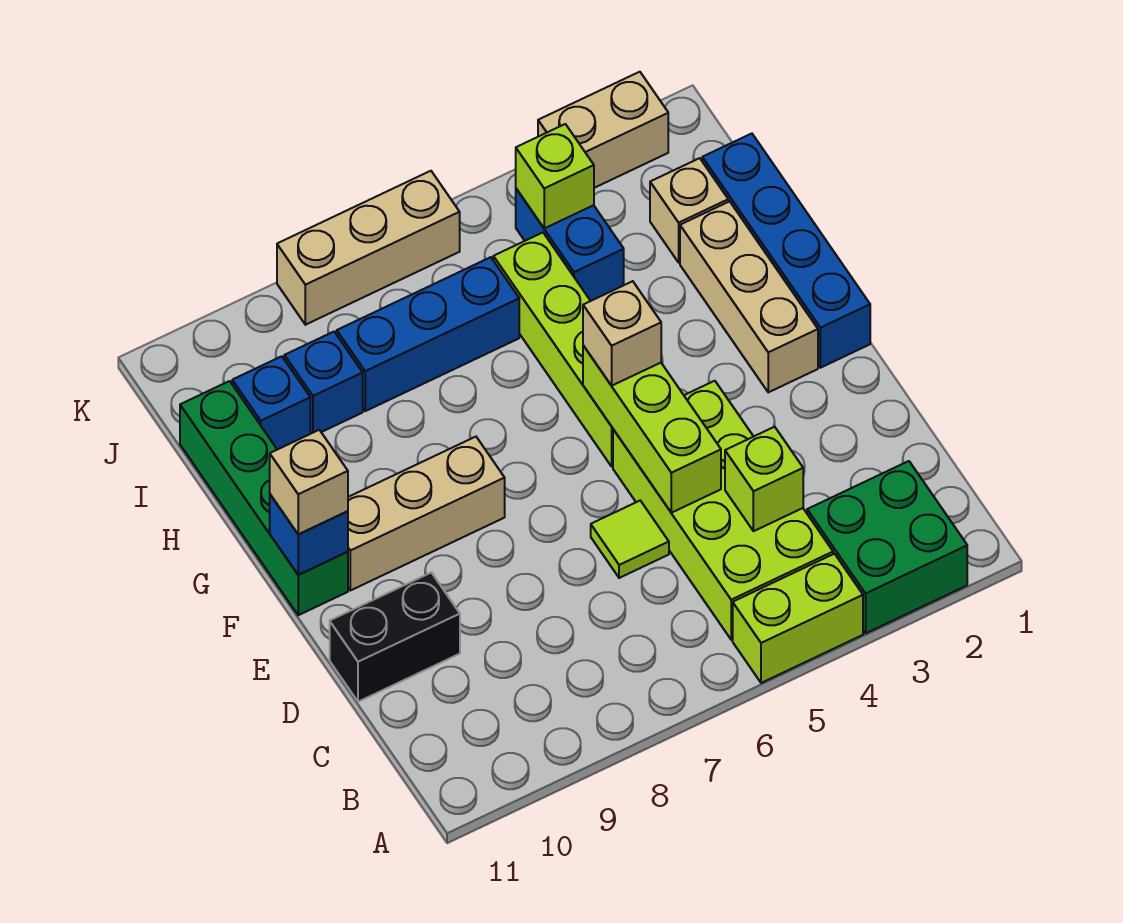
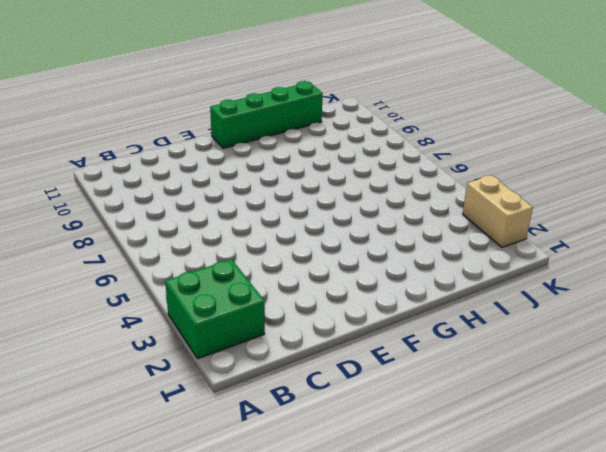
none -> lime 1x2 brick [733,554,863,683]
none -> lime 2x4 brick [613,381,833,640]
none -> lime 1x1 tile [591,501,669,578]

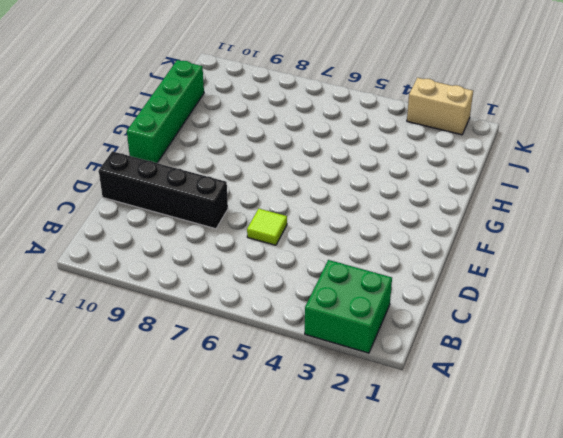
black 1x4 brick [99,151,228,229] -> black 1x2 brick [330,573,460,702]
none -> lime 1x2 brick [733,554,863,683]
none -> lime 2x4 brick [613,381,833,640]
none -> blue 1x4 brick [702,134,870,368]

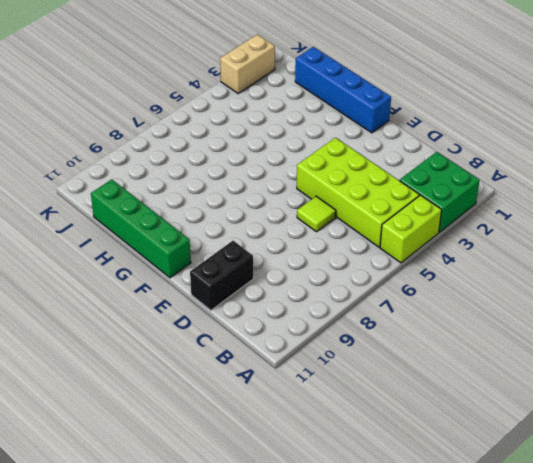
none -> tan 1x3 brick [680,201,818,392]
none -> lime 1x4 brick [493,233,613,466]
none -> tan 1x3 brick [348,437,505,591]

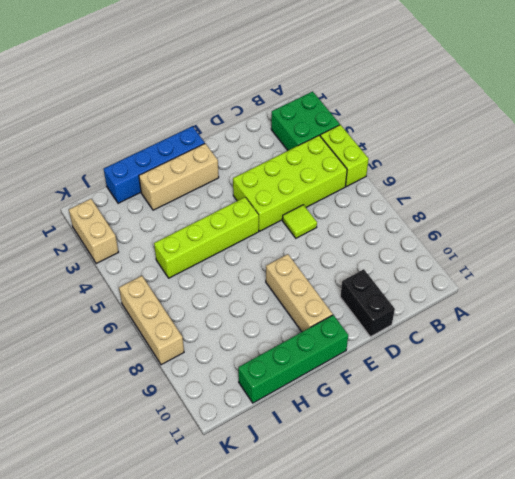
none -> tan 1x1 brick [650,158,728,262]
none -> blue 1x2 brick [516,189,624,301]
none -> blue 1x3 brick [337,257,519,411]

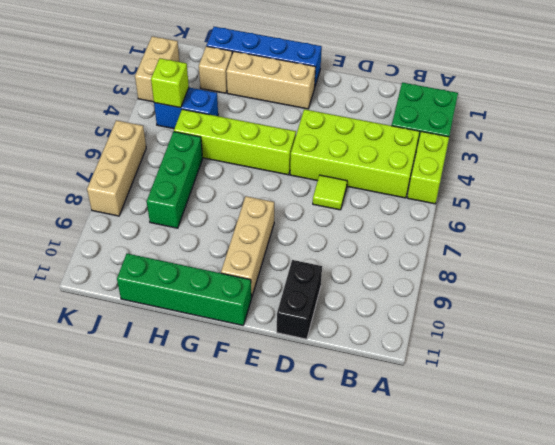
green 1x3 brick [147,132,203,228] -> blue 1x3 brick [337,257,519,411]
none -> blue 1x1 brick [284,332,363,433]
none -> blue 1x1 brick [232,356,310,450]
none -> lime 1x1 brick [725,427,803,531]

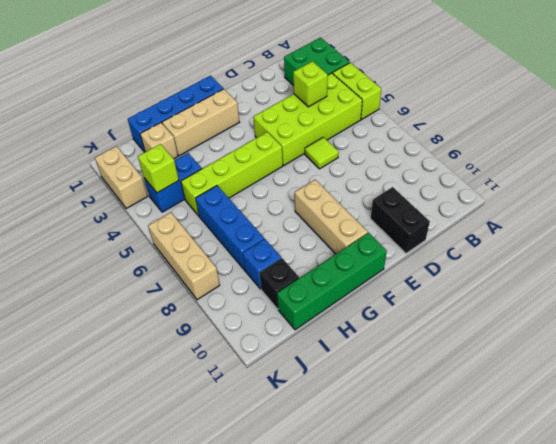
black 1x1 brick [260,258,299,309] -> blue 1x1 brick [232,356,310,450]
none -> lime 1x3 brick [583,345,721,513]
none -> blue 1x1 brick [270,495,348,575]
none -> tan 1x1 brick [583,281,661,386]

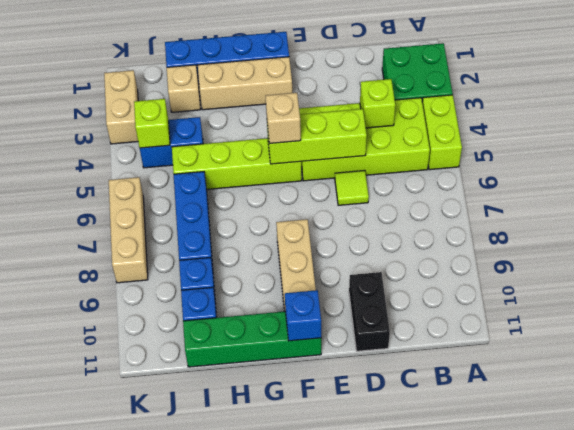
none -> tan 1x1 brick [270,430,348,534]

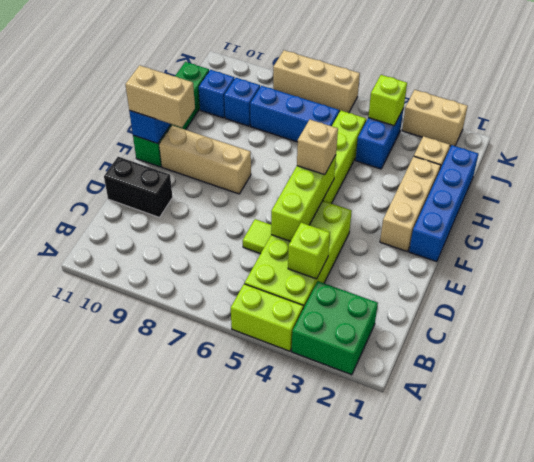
tan 1x2 brick [125,65,195,127] -> tan 1x1 brick [270,430,348,534]

